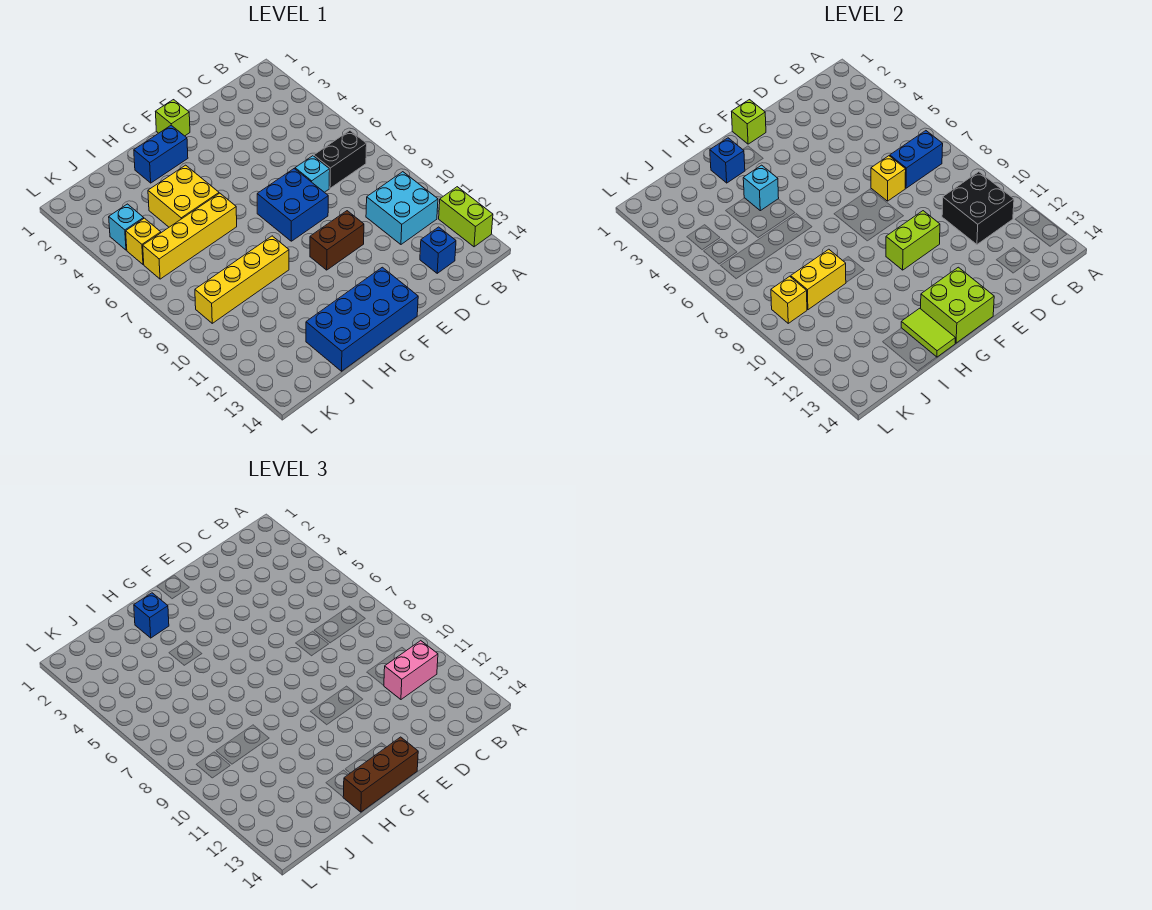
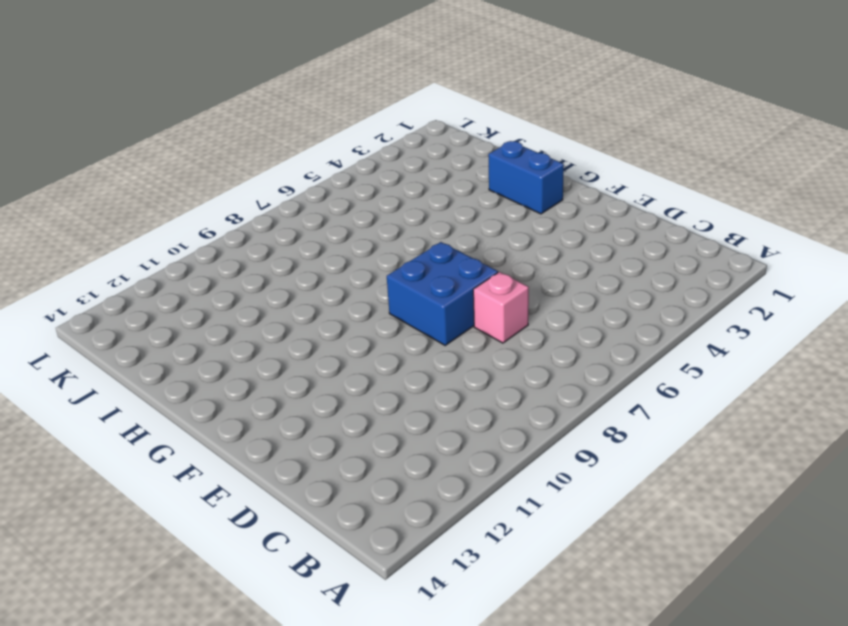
pink 1x1 brick [473,272,529,343] -> cyan 1x1 brick [295,156,330,192]
none -> lime 1x2 brick [439,187,493,247]
none -> black 1x2 brick [314,131,367,188]
none -> cyan 2x2 brick [366,172,438,244]

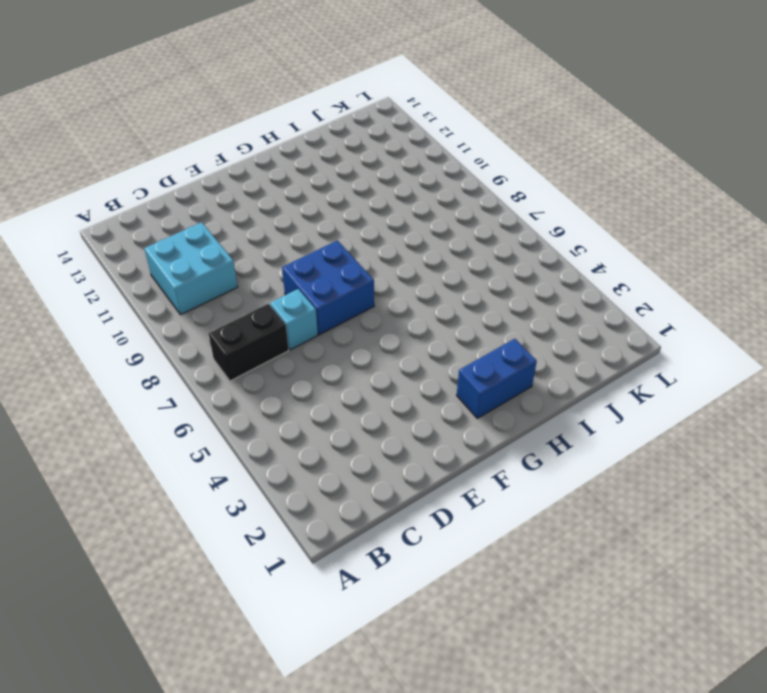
none -> lime 1x2 brick [439,187,493,247]
none -> blue 1x1 brick [420,227,456,273]
none -> brown 1x2 brick [310,211,364,270]

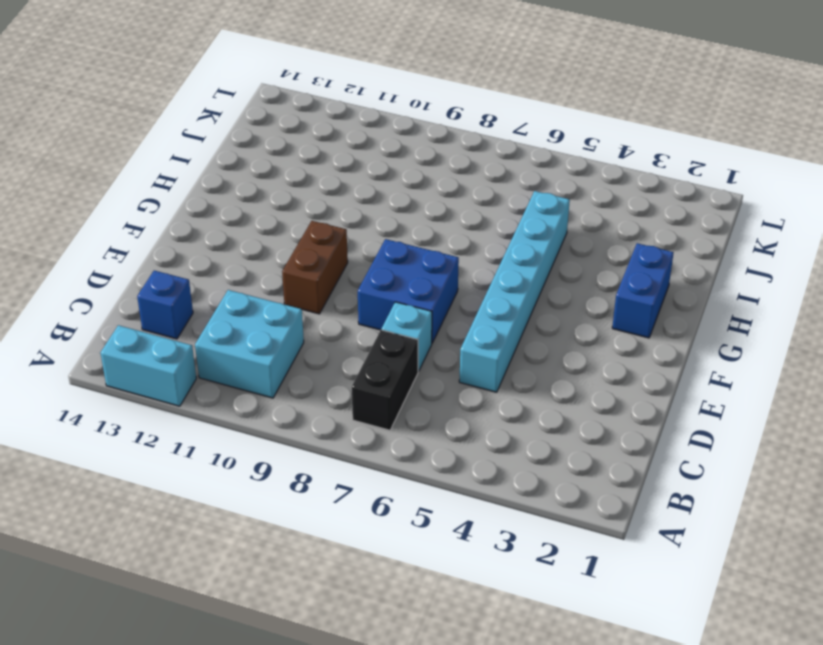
cyan 1x2 brick [100,325,196,406] -> lime 1x2 brick [439,187,493,247]
cyan 1x6 brick [459,191,570,392] -> yellow 2x2 brick [148,165,219,227]
none -> lime 1x1 brick [155,100,190,136]
none -> blue 2x4 brick [306,267,418,371]
none -> yellow 1x4 brick [143,193,237,279]

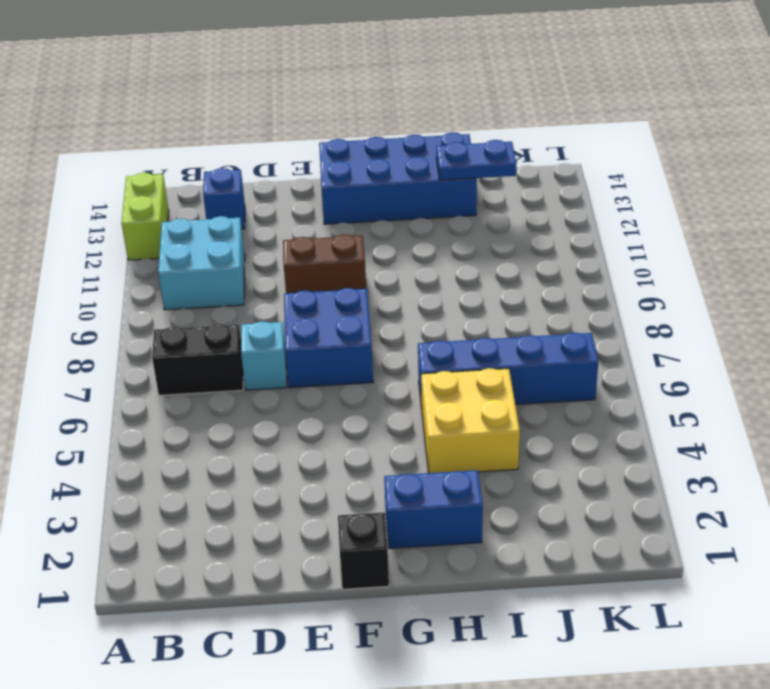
black 1x1 brick [338,513,389,589] -> lime 1x1 brick [155,100,190,136]
blue 1x4 brick [418,332,598,407] -> yellow 1x4 brick [143,193,237,279]
blue 1x2 plate [436,140,516,180] -> none
none -> yellow 1x4 brick [195,236,289,323]
none -> cyan 1x1 brick [109,204,144,250]
none -> yellow 1x1 brick [126,218,161,265]

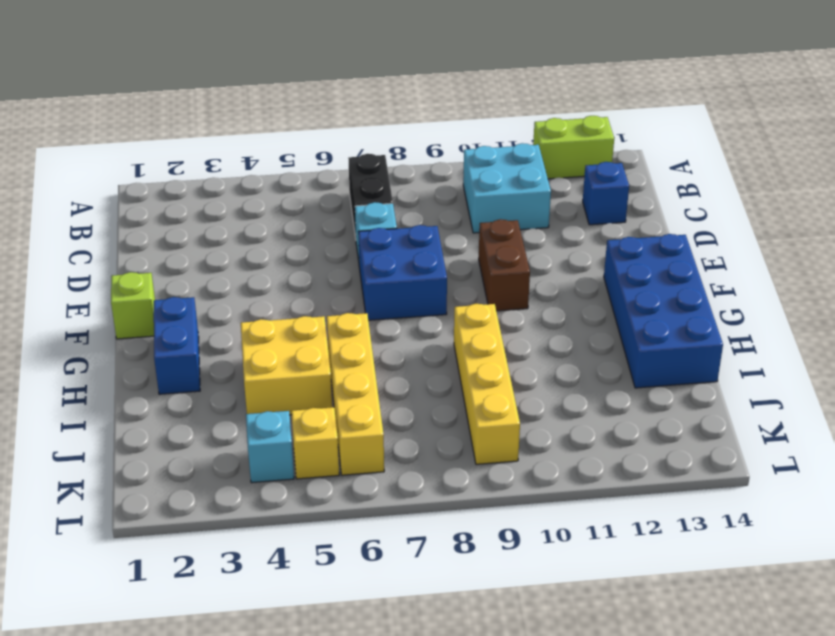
none -> blue 1x2 brick [890,131,943,188]
none -> black 2x2 brick [942,172,1014,244]
none -> yellow 1x1 brick [871,156,906,201]

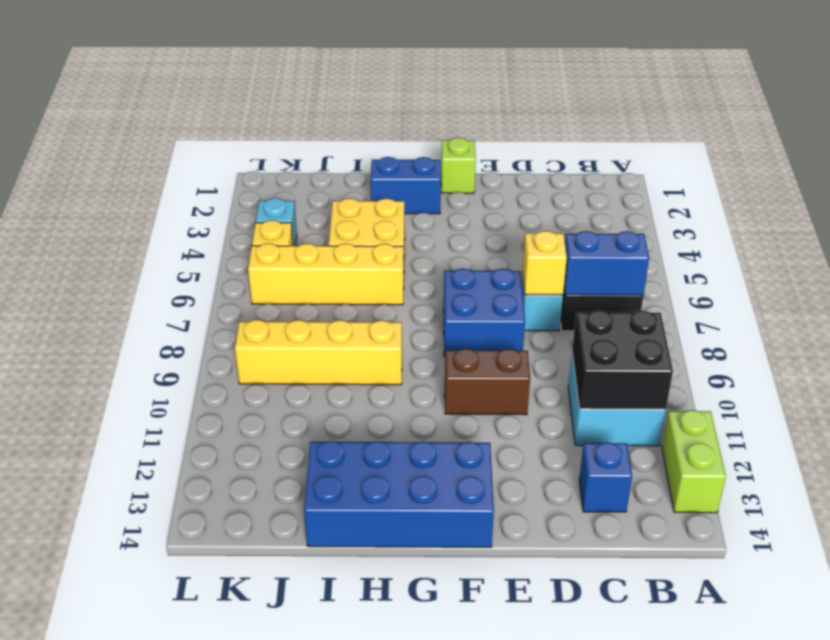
none -> lime 1x2 brick [886,211,940,270]
none -> lime 1x1 brick [731,100,766,144]
none -> lime 2x2 brick [921,267,994,343]

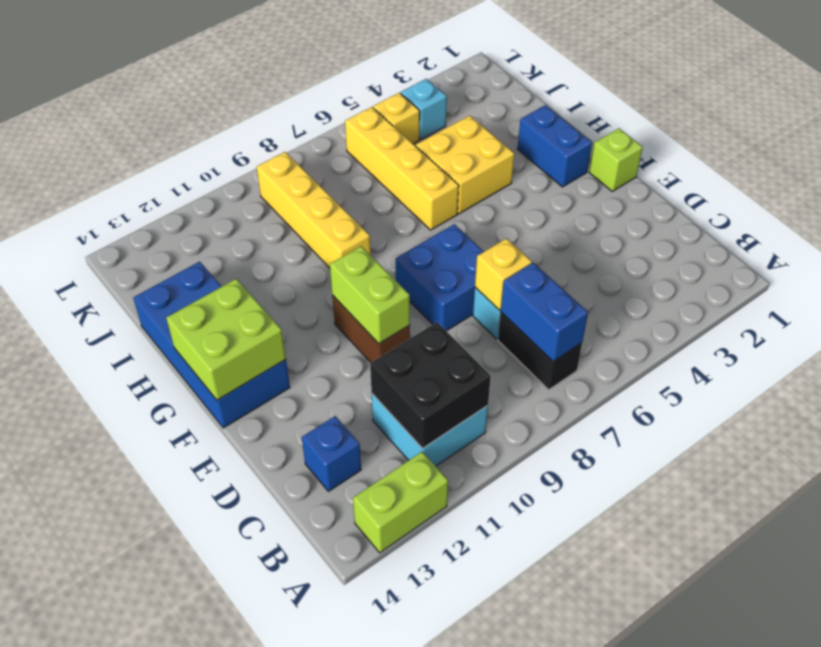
none -> lime 1x1 brick [731,100,766,144]
none -> blue 1x1 brick [710,138,745,183]
none -> cyan 1x1 brick [743,165,779,211]

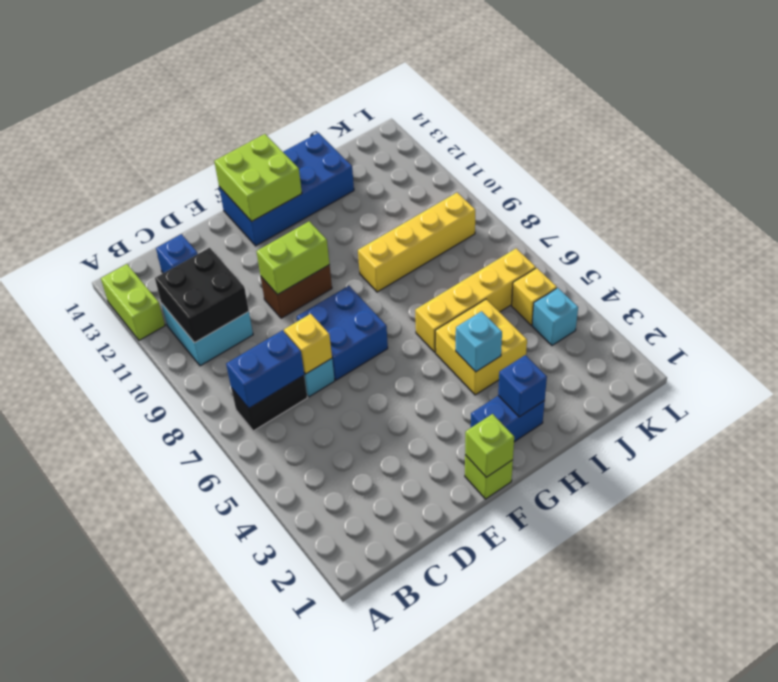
none -> lime 1x2 tile [901,308,955,357]
none -> yellow 1x2 brick [791,249,846,310]
none -> yellow 1x1 brick [771,276,807,323]

